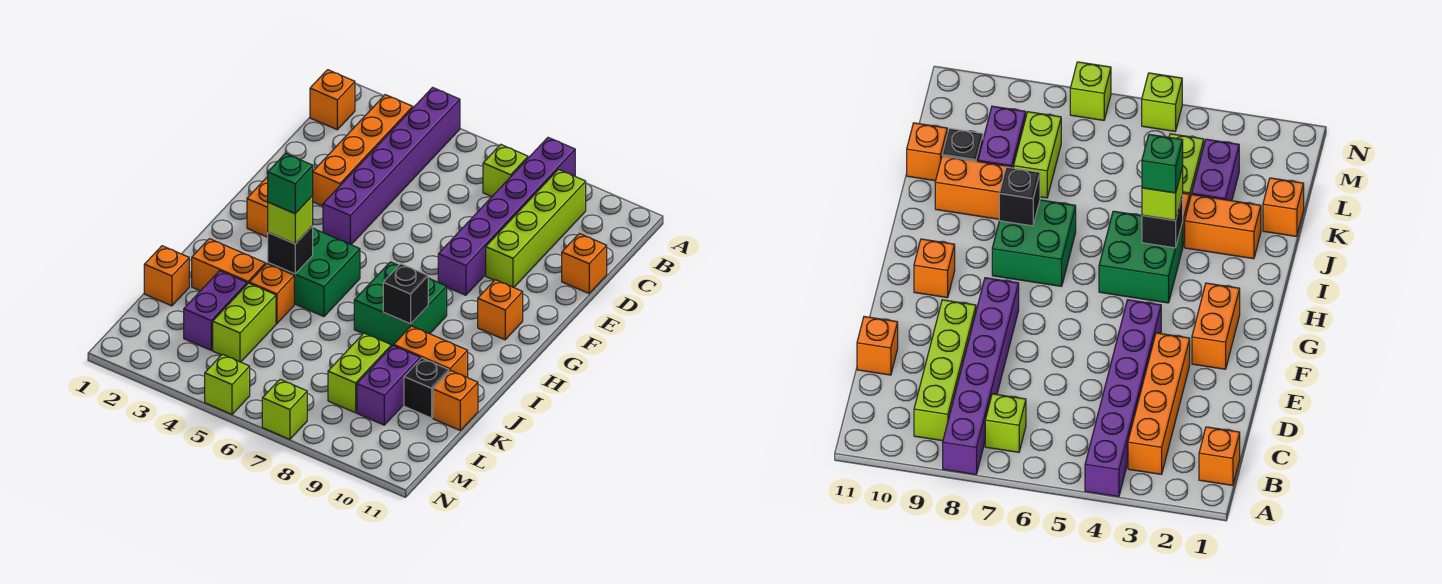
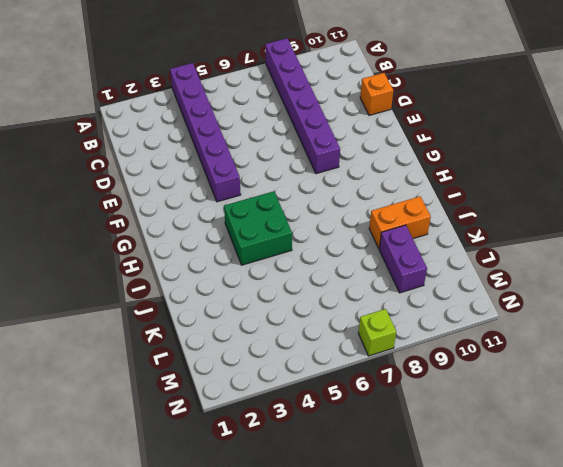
none -> orange 1x1 brick [310,70,355,130]
none -> orange 1x4 brick [312,95,413,206]
none -> lime 1x1 brick [483,145,528,196]

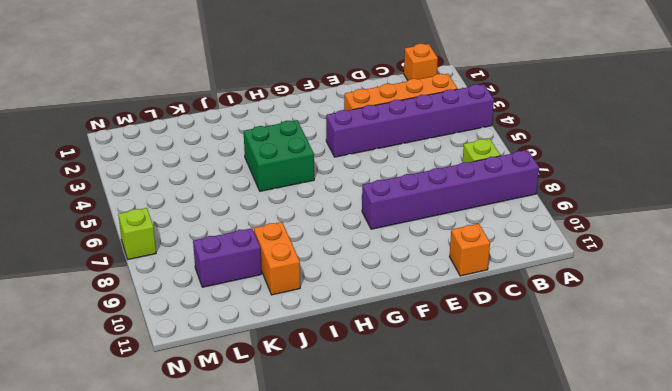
none -> lime 1x4 brick [486,169,586,287]
none -> orange 1x2 brick [247,177,268,237]
none -> orange 1x1 brick [478,280,523,340]

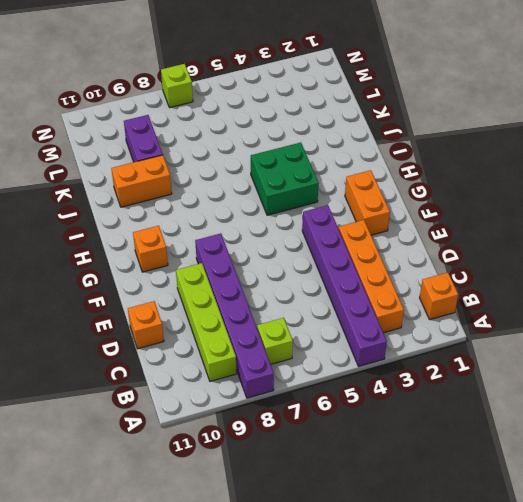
none -> green 2x2 brick [354,262,447,346]
none -> orange 1x2 brick [192,239,266,291]
none -> orange 1x1 brick [249,264,294,324]

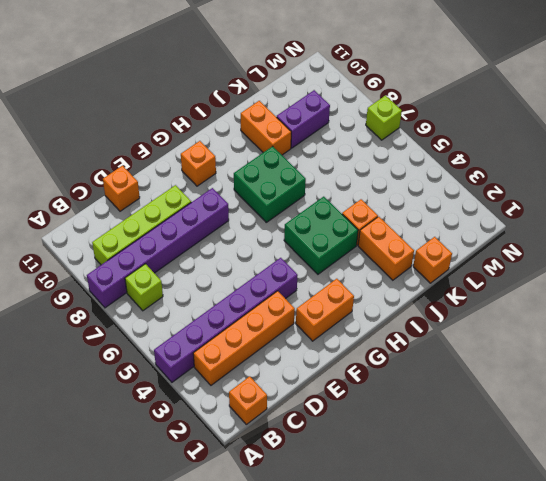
none -> purple 1x2 brick [184,271,247,350]
none -> lime 1x2 brick [213,283,276,362]
none -> lime 1x2 brick [328,333,391,413]

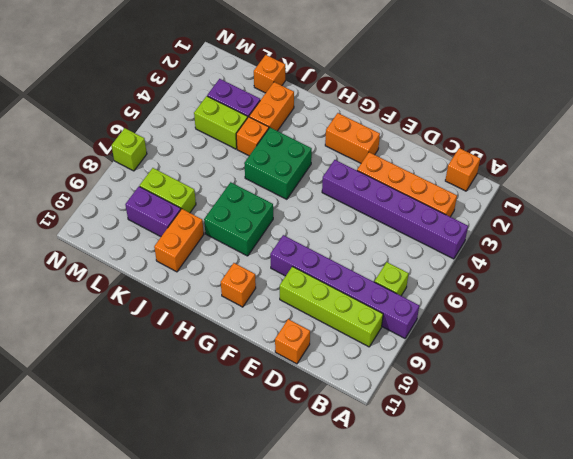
none -> black 1x1 brick [404,358,449,418]
none -> orange 1x1 brick [433,370,478,430]
none -> lime 1x1 brick [205,354,250,414]

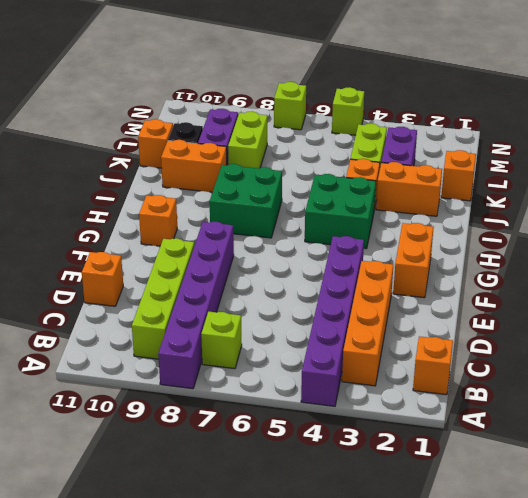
none -> black 1x1 brick [268,226,313,274]
none -> black 1x1 brick [383,264,428,324]
none -> lime 1x1 brick [268,196,313,244]

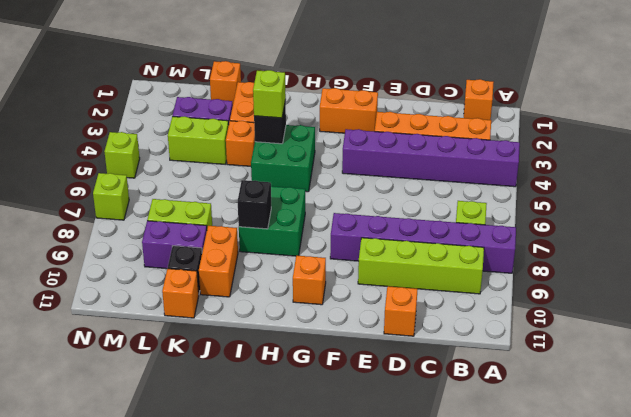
none -> green 1x1 brick [268,153,313,214]

